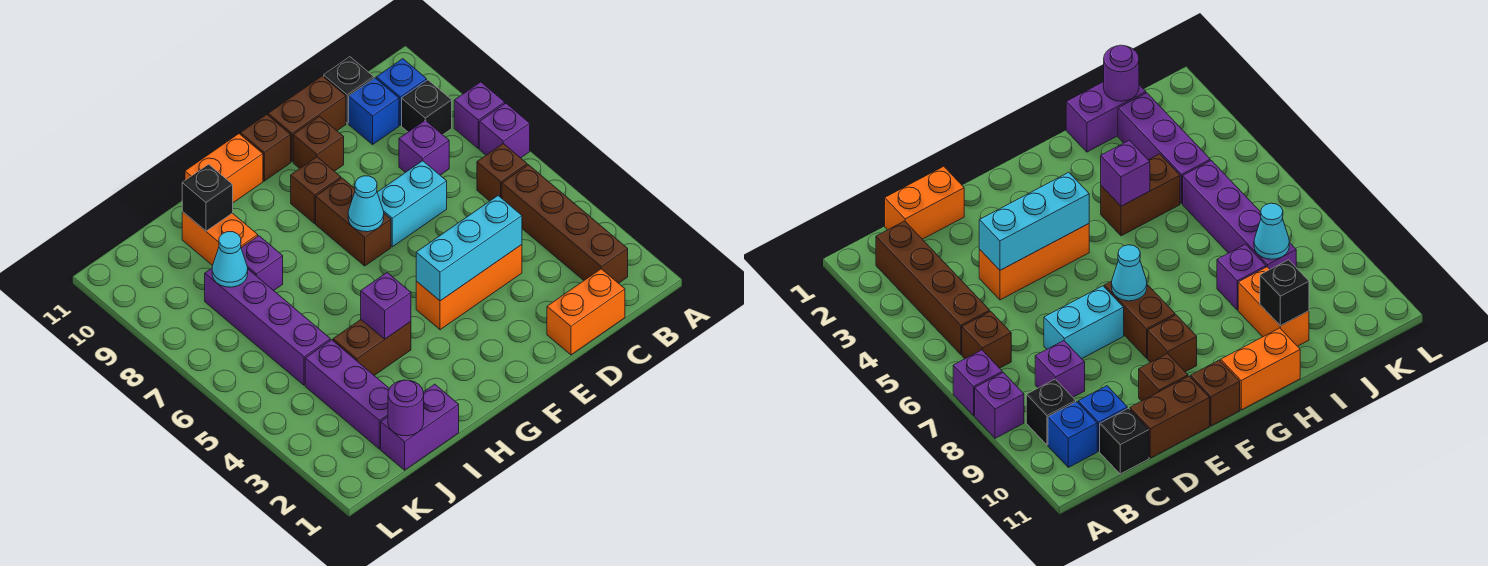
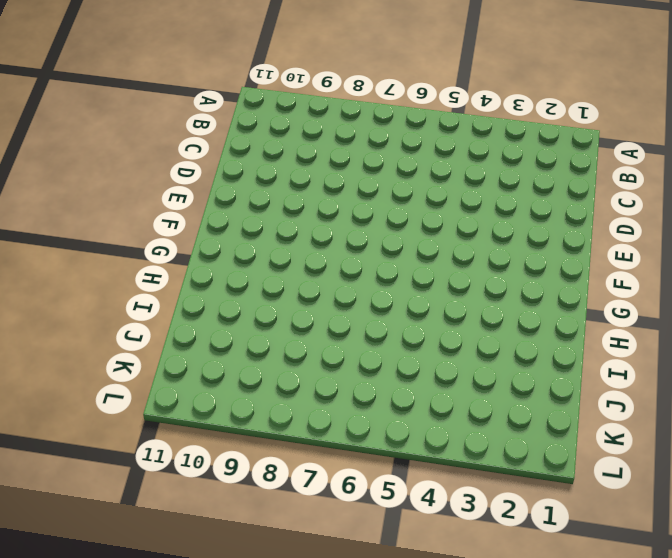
none -> purple 1x1 brick [479,103,530,158]
none -> purple 1x1 brick [454,82,505,148]
none -> brown 1x4 brick [502,165,628,283]
none -> brown 1x1 brick [477,144,527,201]

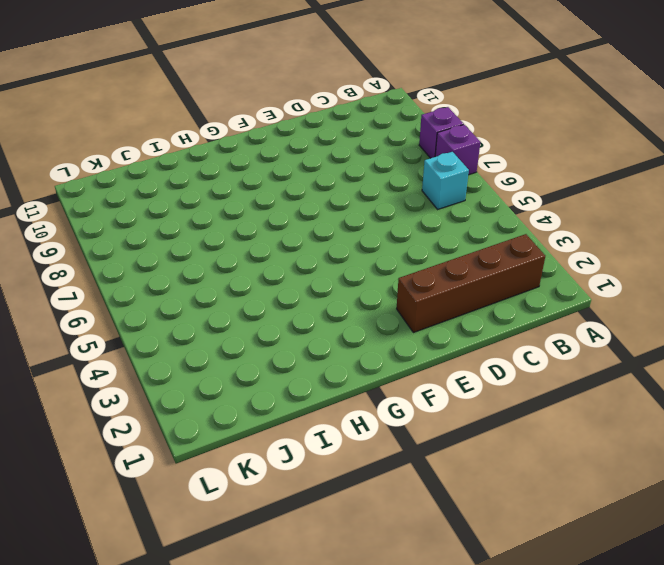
brown 1x4 brick [397,234,545,333] -> brown 1x4 brick turned to [502,165,628,283]
cyan 1x1 brick [422,152,469,209] -> brown 1x1 brick [477,144,527,201]
none -> black 1x1 brick [402,80,452,135]
none -> blue 1x1 brick [376,59,427,125]
none -> orange 1x2 brick [547,269,625,355]
none -> purple 1x1 brick [399,120,449,175]

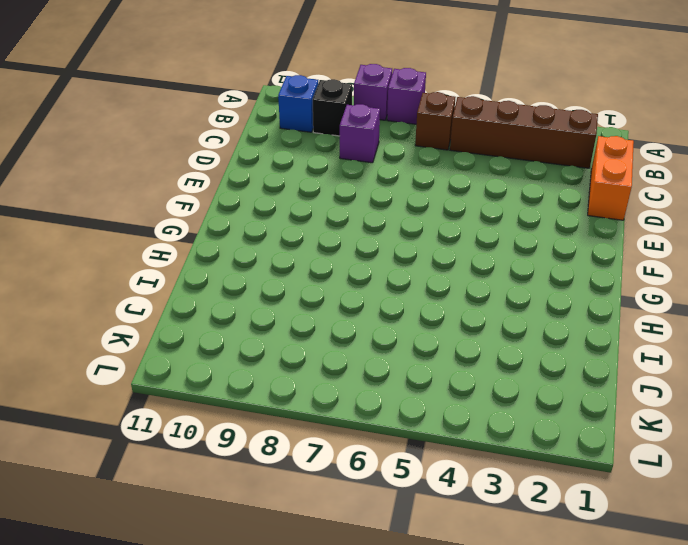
none -> blue 1x1 brick [349,78,399,144]
none -> black 1x1 brick [324,57,374,123]
none -> orange 1x3 brick [416,245,522,330]
none -> cyan 1x2 brick [377,161,447,247]

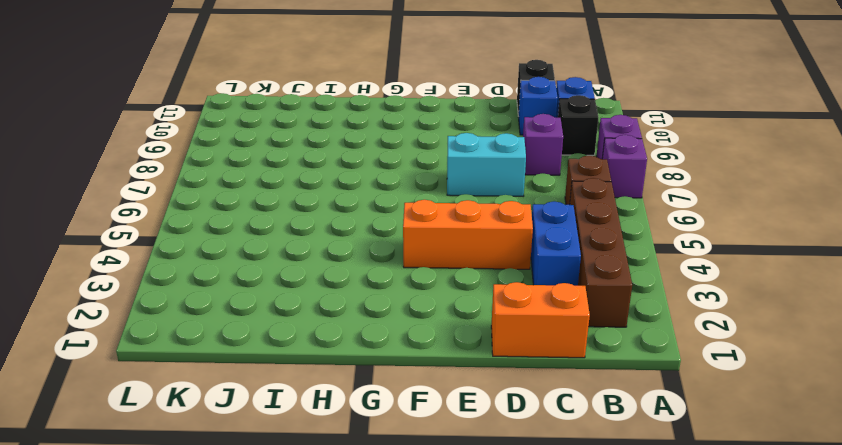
blue 1x2 brick [531,201,581,286] -> none
none -> brown 1x2 brick [268,76,346,162]
none -> brown 1x1 brick [293,116,344,171]
none -> brown 1x2 brick [316,178,391,266]
none -> brown 1x1 brick [291,157,341,224]

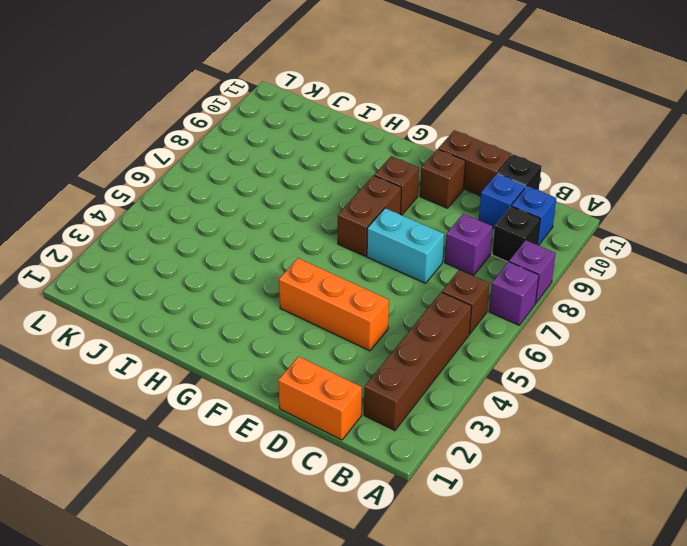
none -> brown 1x1 brick [240,114,291,181]
none -> orange 1x2 brick [185,134,263,203]
none -> brown 1x2 brick [333,320,411,375]
none -> purple 1x2 brick [381,384,459,470]

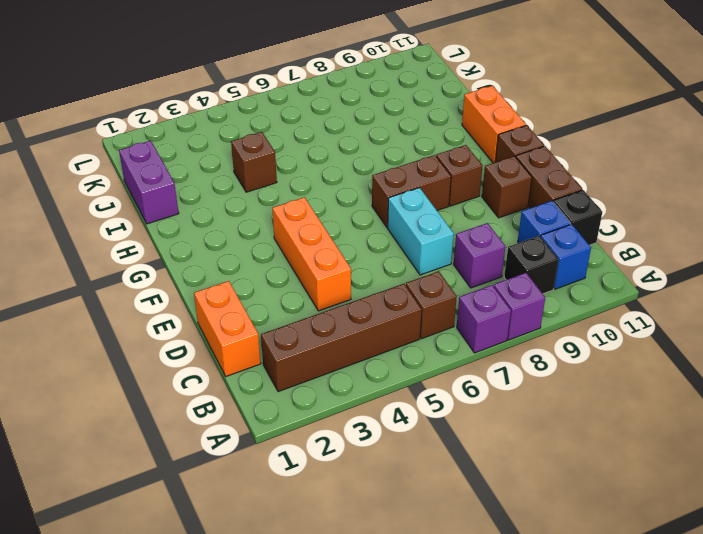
brown 1x1 brick [231,132,277,192] -> brown 1x2 brick [333,320,411,375]
none -> purple 1x1 brick [241,236,283,291]
none -> orange 1x2 brick [182,212,258,266]
none -> purple 1x3 brick [305,340,389,449]
none -> purple 1x4 brick [205,268,330,385]

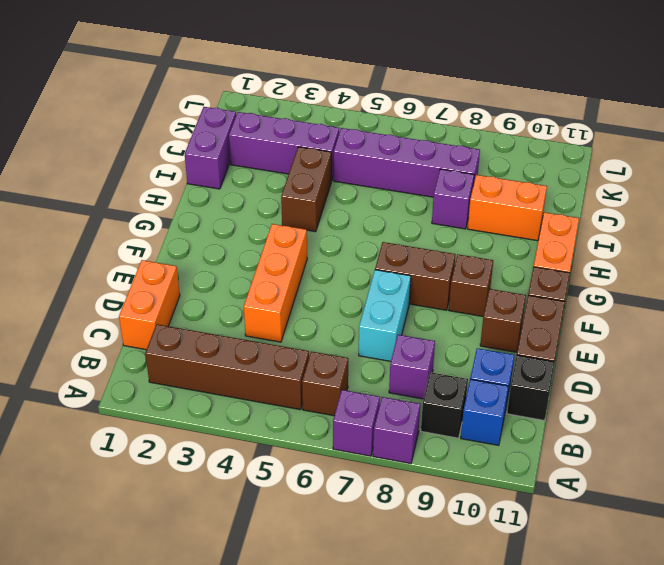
none -> cyan 1x3 brick [416,196,522,301]
none -> cyan 1x1 cone [348,176,384,232]
none -> purple 1x1 brick [361,273,411,339]
none -> black 1x1 brick [182,164,233,231]

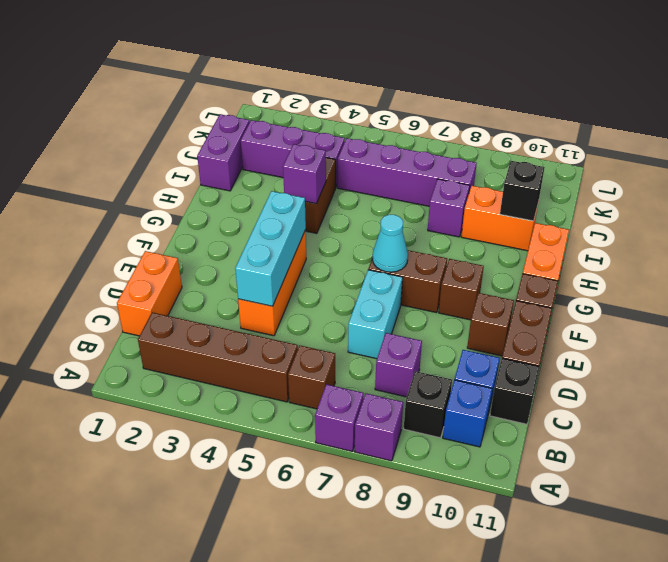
none -> purple 1x1 round brick [388,380,424,436]
none -> cyan 1x1 cone [212,232,248,287]

